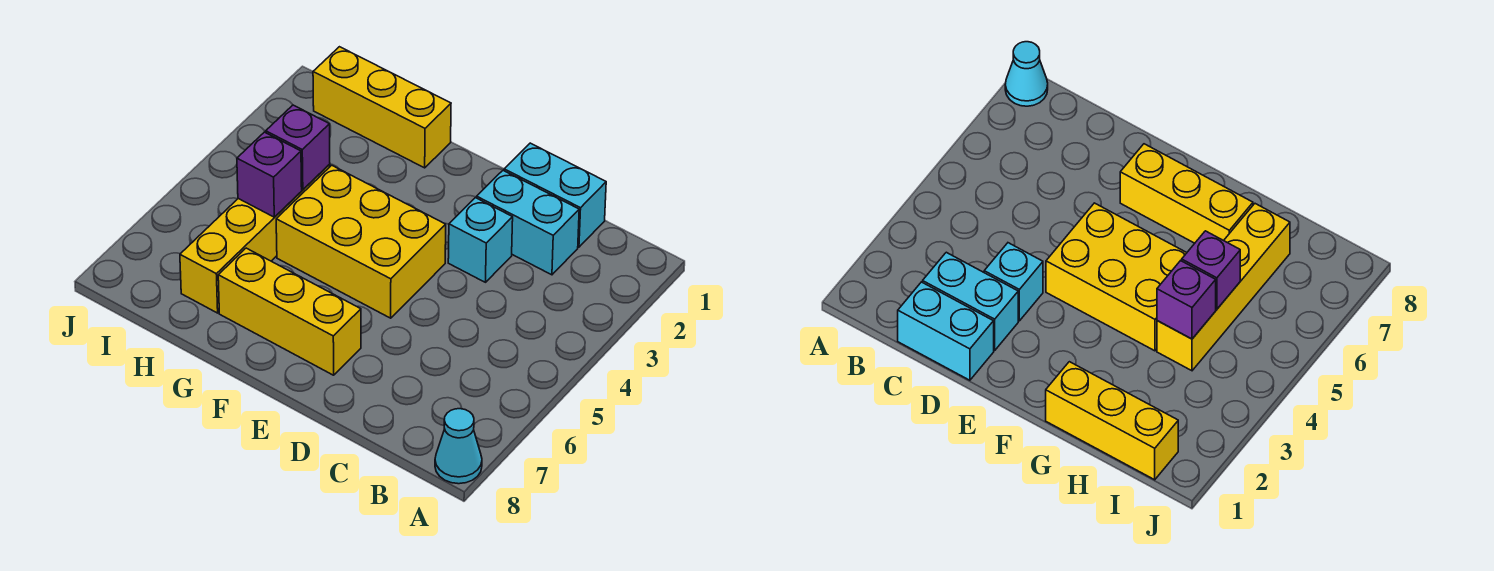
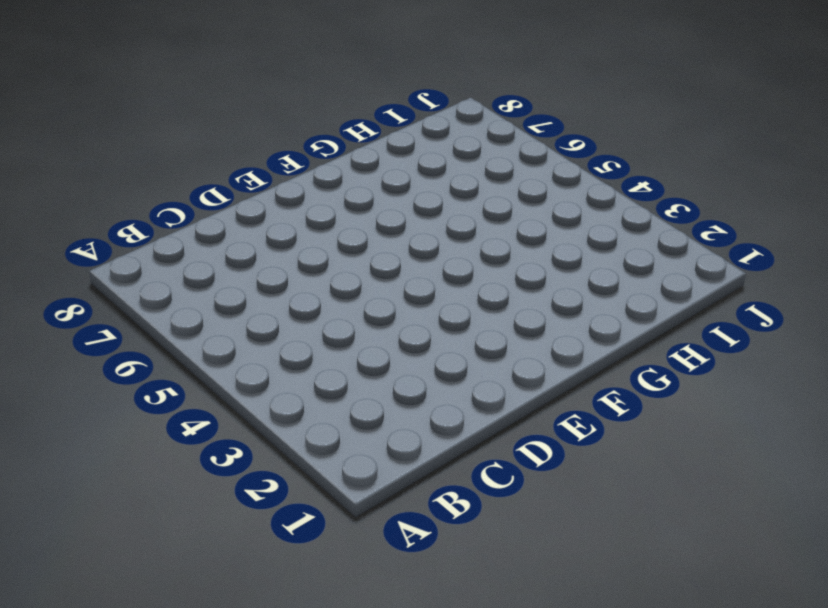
none -> cyan 1x1 cone [435,409,482,484]
none -> cyan 1x2 brick [504,143,606,247]

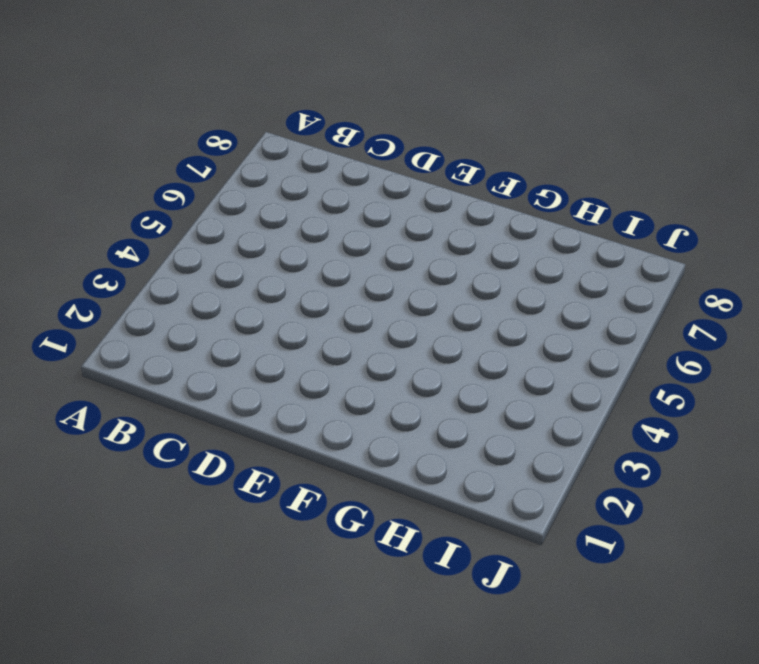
none -> cyan 1x1 cone [435,409,482,484]
none -> cyan 1x2 brick [504,143,606,247]

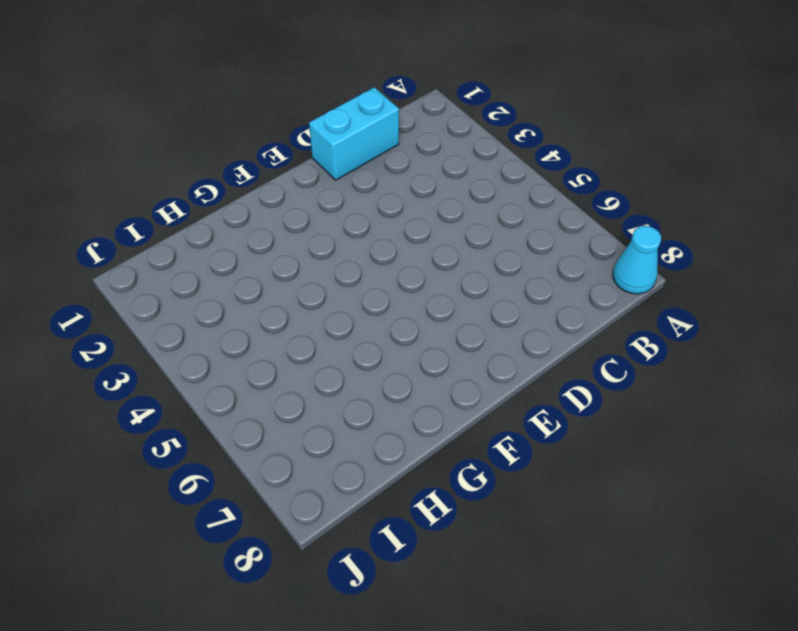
none -> cyan 1x2 brick [477,170,579,275]
none -> cyan 1x1 brick [448,198,513,282]

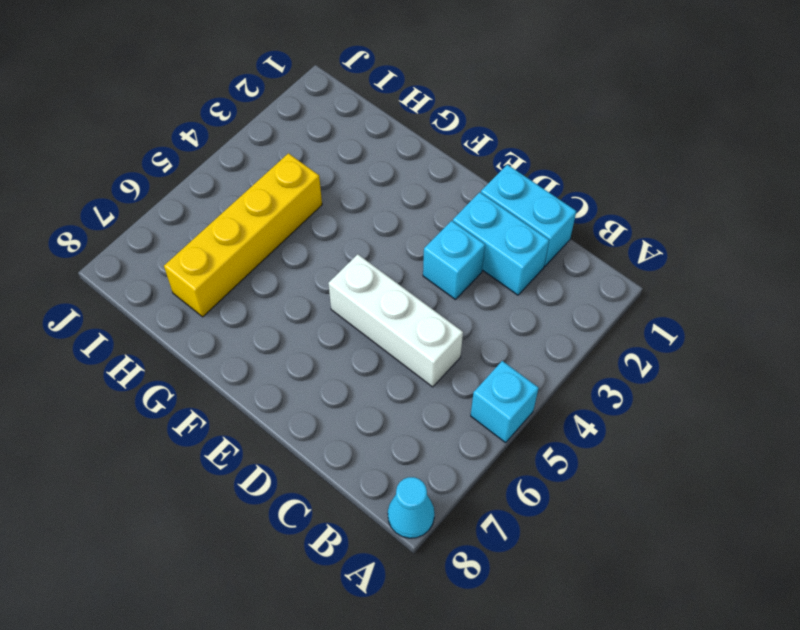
cyan 1x1 brick [471,361,539,443] -> none
white 1x3 brick [329,254,463,387] -> yellow 2x3 brick [276,165,446,318]
none -> yellow 1x3 brick [218,248,361,375]
none -> yellow 1x3 brick [313,47,451,168]

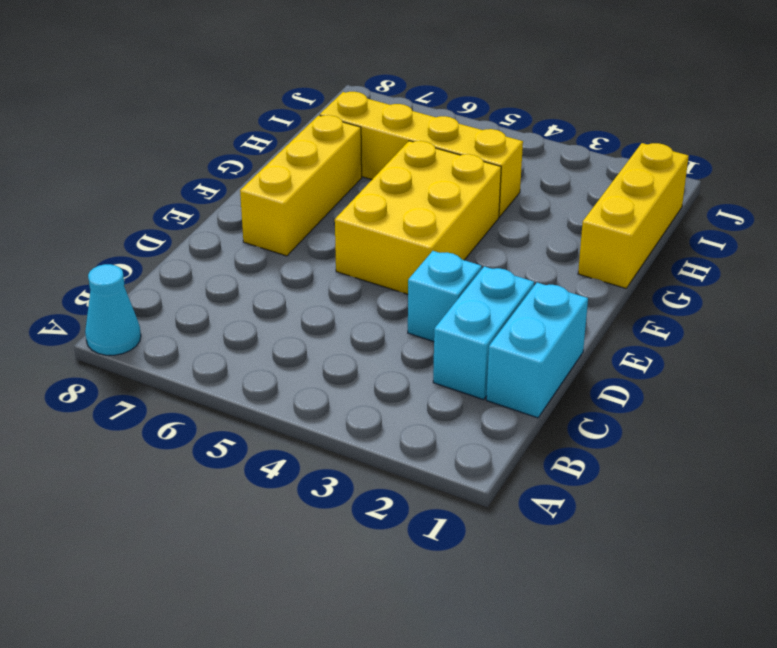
none -> purple 1x1 brick [266,105,330,190]
none -> purple 1x1 brick [237,132,302,217]

